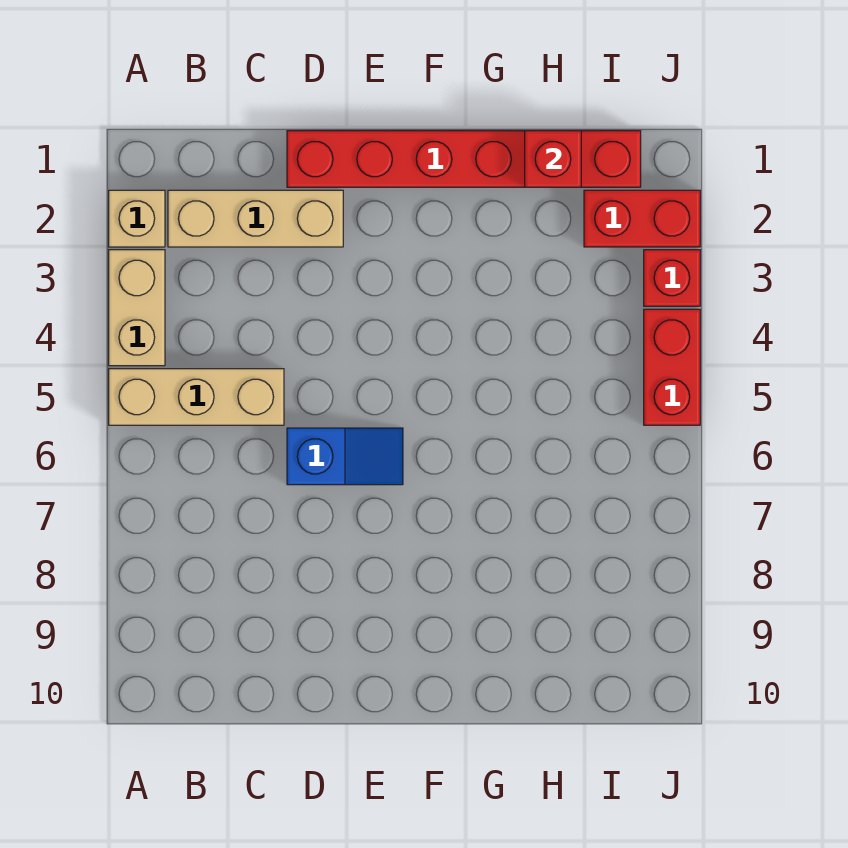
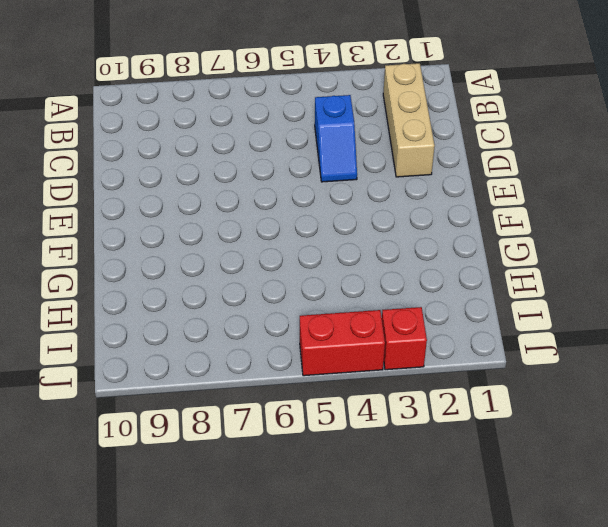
blue 1x2 slope [315,95,357,182] -> blue 1x2 slope moved to [287,428,403,485]
none -> tan 1x1 brick [109,190,165,247]
none -> tan 1x2 brick [109,250,165,366]

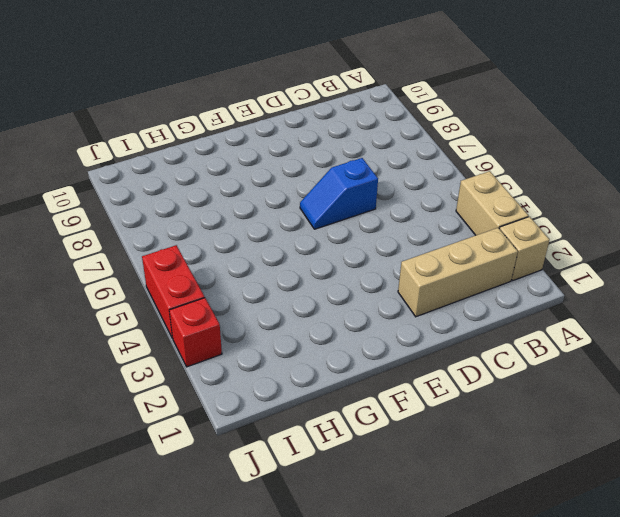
none -> tan 1x3 brick [109,369,284,425]
none -> red 1x6 brick [287,131,641,187]

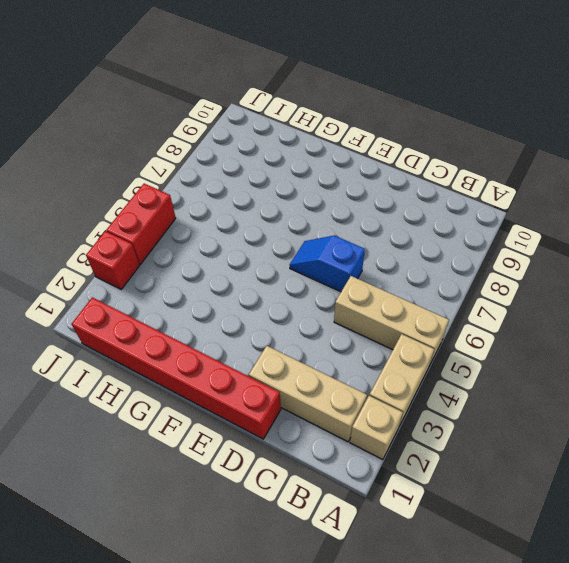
none -> red 1x2 brick [584,190,700,247]
none -> red 1x1 brick [525,131,581,187]

